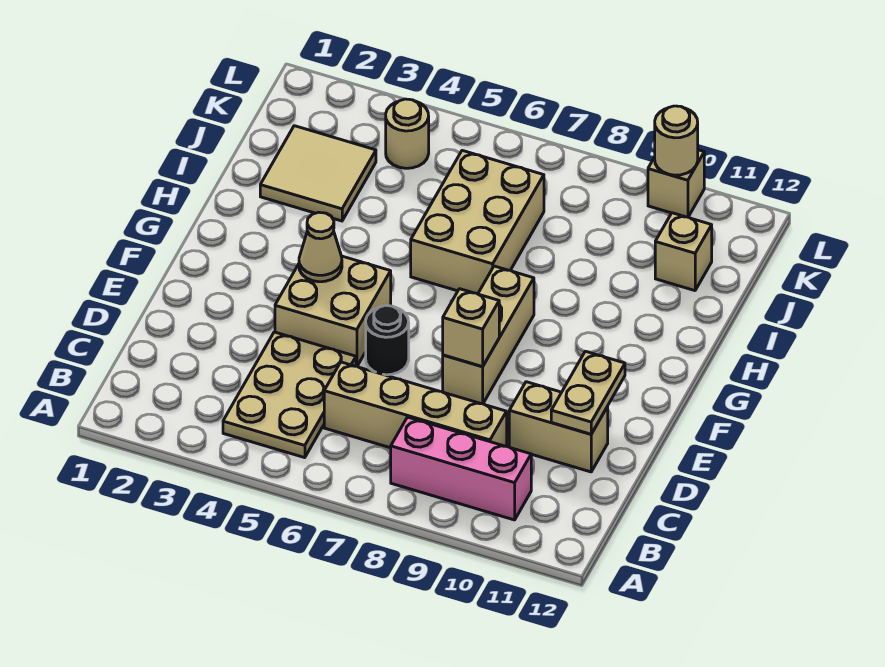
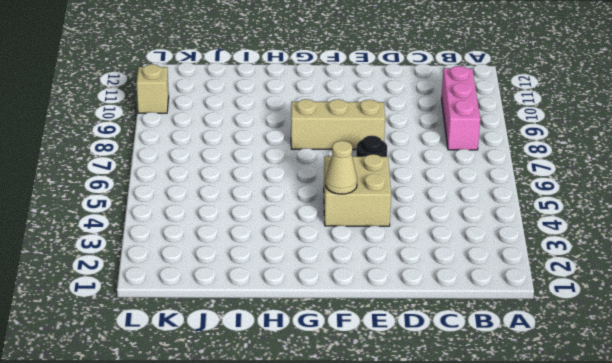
none -> tan 2x3 plate [223,332,356,458]
none -> tan 1x4 brick [324,362,507,448]
none -> tan 1x2 brick [509,382,608,472]

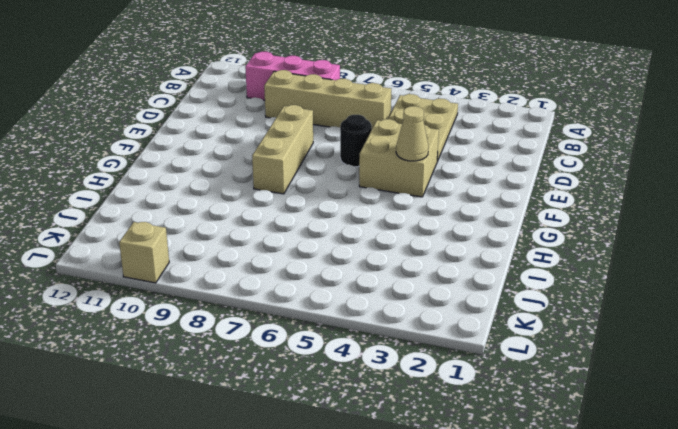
none -> tan 1x2 brick [509,382,608,472]
none -> tan 2x3 brick [411,151,544,294]
none -> tan 2x2 tile [260,126,376,221]

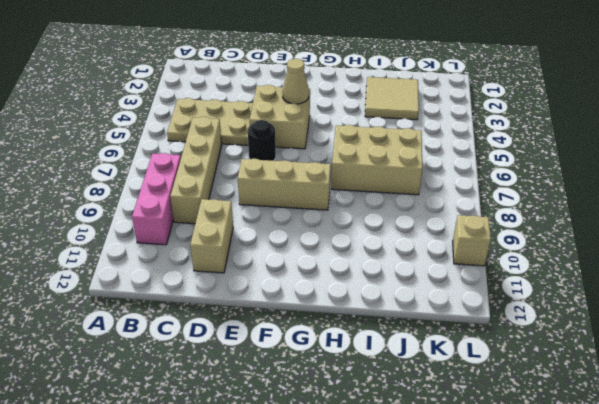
none -> tan 1x1 brick [655,213,712,291]
none -> tan 1x1 round brick [386,99,429,168]
none -> tan 1x2 plate [551,351,625,434]

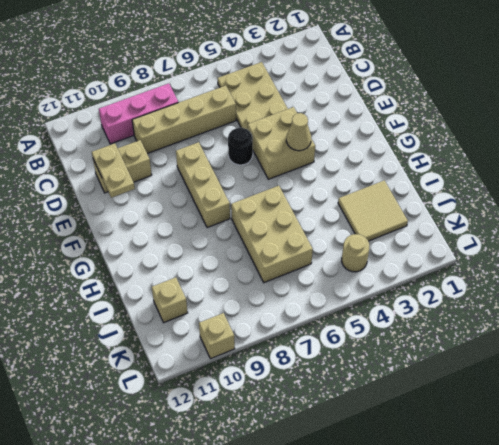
none -> tan 1x1 brick [443,289,499,367]
none -> tan 1x1 round brick [655,106,698,175]

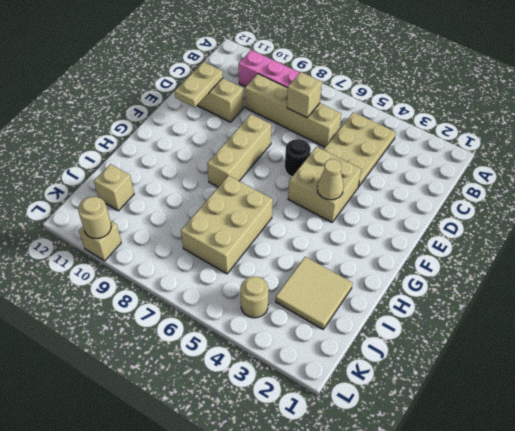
tan 1x1 brick [287,72,322,118] -> tan 1x1 brick moved to [443,289,499,367]

